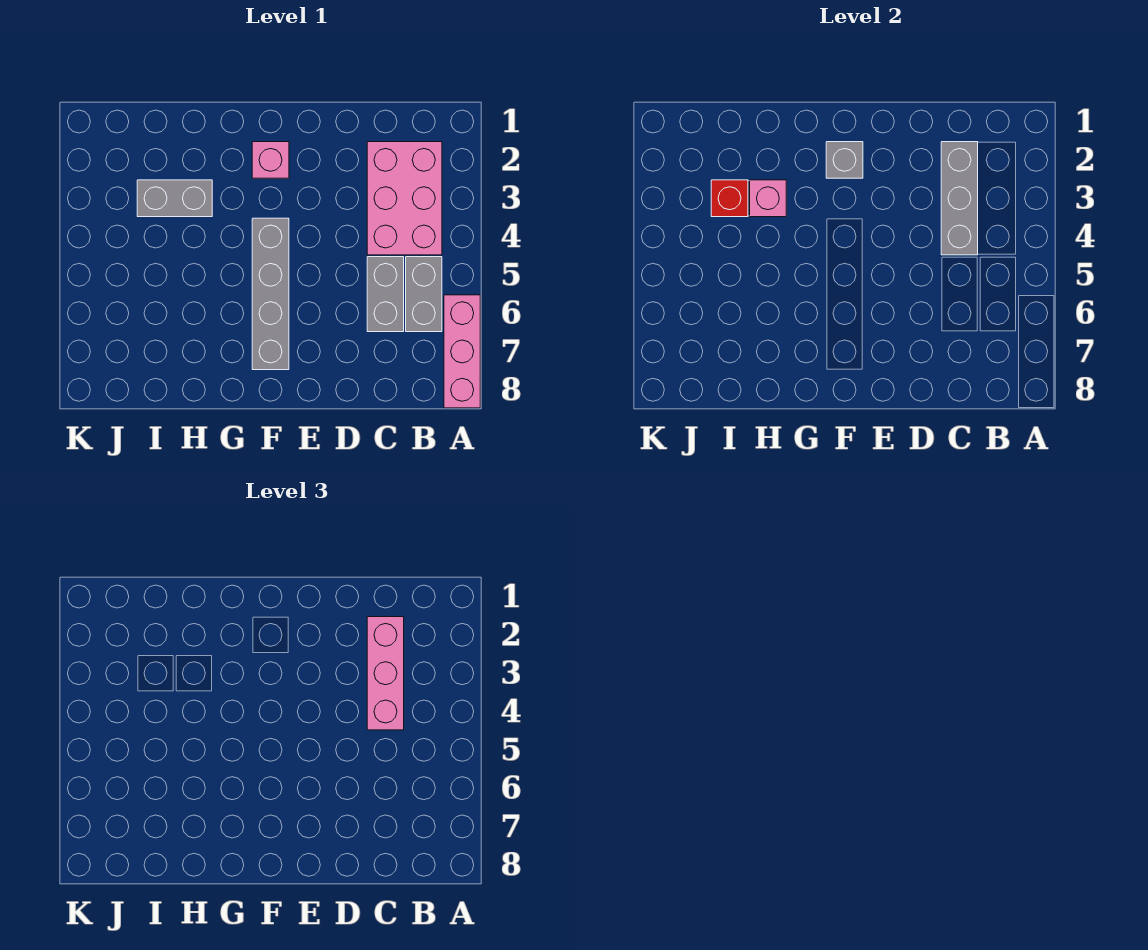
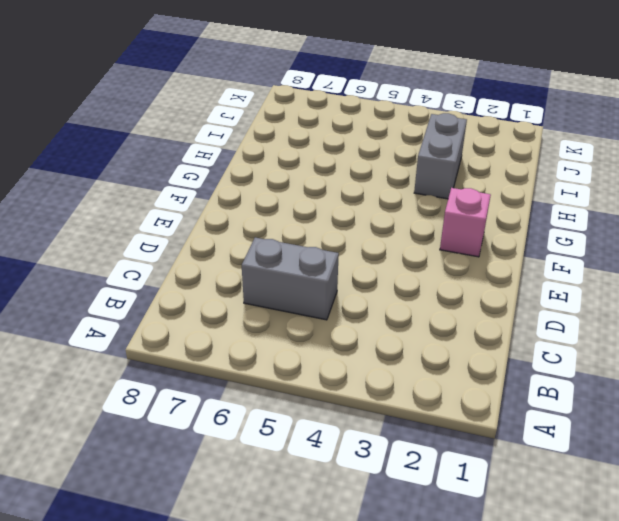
none -> pink 1x3 brick [444,295,480,408]
none -> pink 2x3 brick [367,142,442,255]
none -> grey 1x2 brick [406,257,442,332]

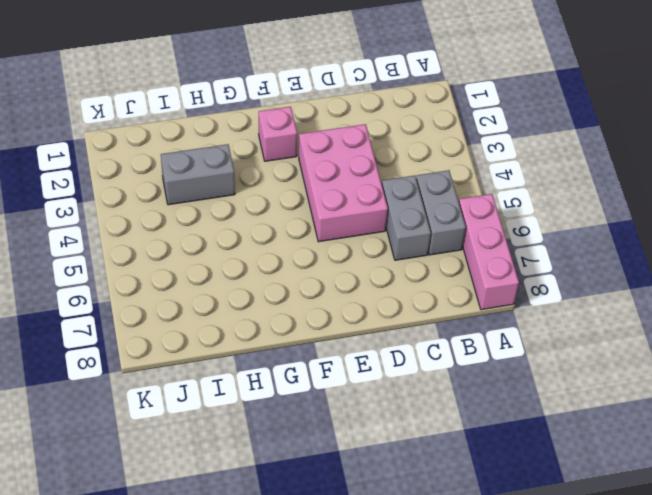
pink 2x3 brick [299,124,388,242] -> pink 2x3 brick moved to [367,142,442,255]
none -> grey 1x4 brick [252,218,289,370]
none -> grey 1x3 brick [941,142,978,255]
none -> grey 1x1 brick [826,142,863,178]

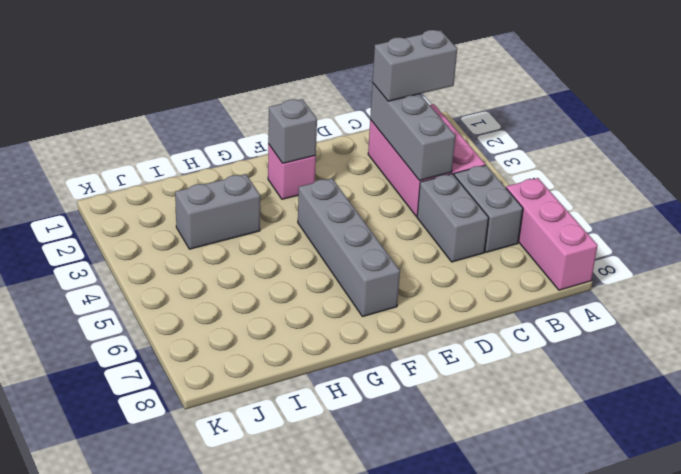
grey 1x2 brick [373,30,457,101] -> pink 1x3 brick [367,617,404,730]
none -> pink 1x1 brick [750,180,786,217]
none -> red 1x1 brick [711,180,748,217]

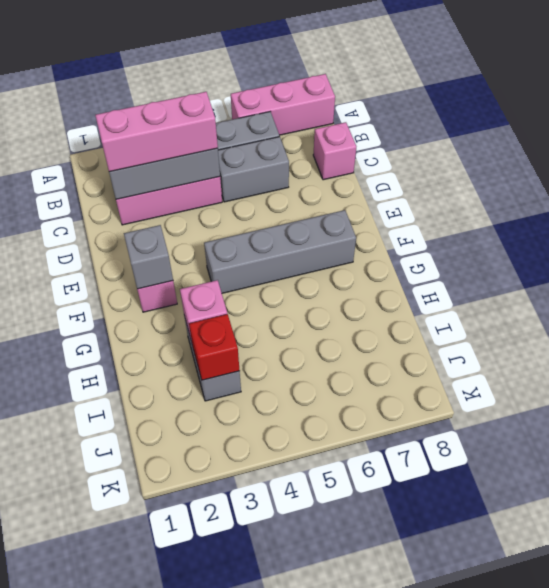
pink 1x1 brick [313,122,356,180] -> none

